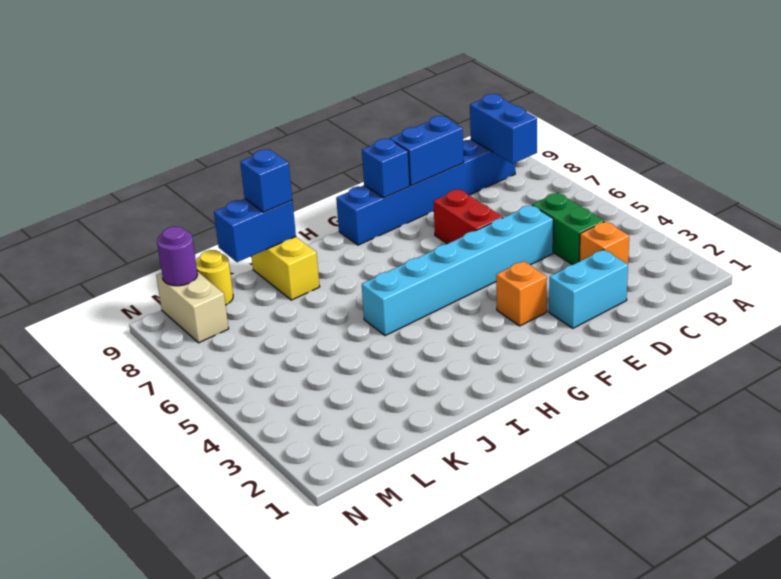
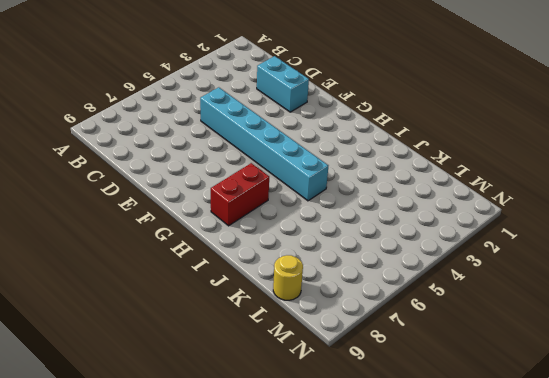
red 1x2 brick [211,163,269,226] -> red 1x2 brick moved to [433,189,503,244]
none -> blue 1x6 brick [336,139,515,245]
none -> orange 1x1 brick [579,221,629,264]
none -> green 1x2 brick [532,193,604,265]

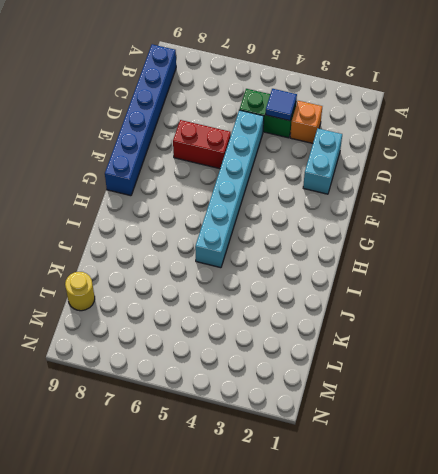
blue 1x1 tile [265,89,297,121] -> none
none -> orange 1x1 brick [496,261,547,326]
none -> yellow 1x2 brick [251,237,320,300]
none -> tan 1x2 brick [156,271,229,343]

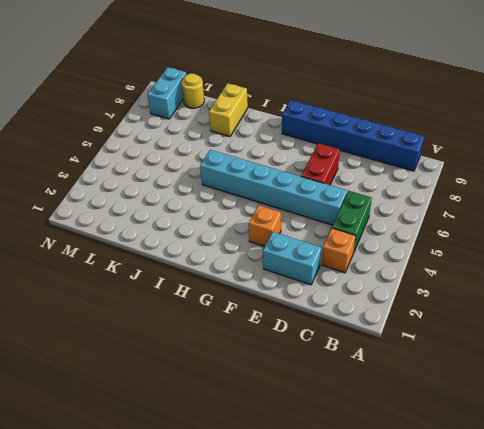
cyan 1x2 brick [147,67,186,119] -> tan 1x2 brick [156,271,229,343]
none -> blue 1x2 brick [470,94,537,164]
none -> blue 1x2 brick [390,116,464,186]
none -> blue 1x1 brick [362,139,410,198]

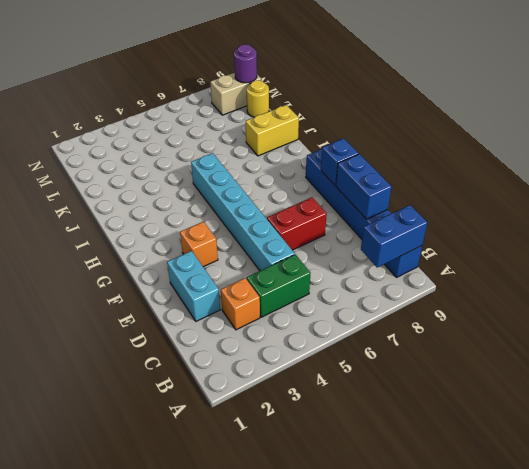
none -> blue 1x2 brick [214,199,296,262]
none -> blue 1x1 brick [240,150,292,212]

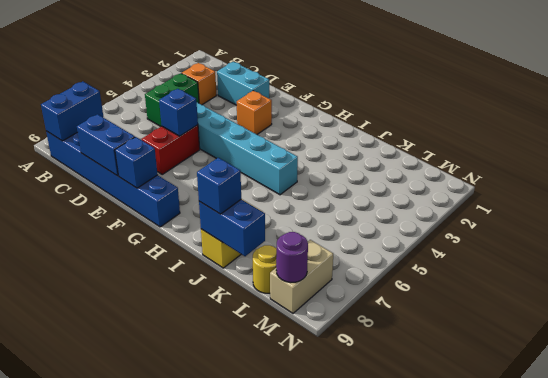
blue 1x1 brick [159,89,198,136] -> none

